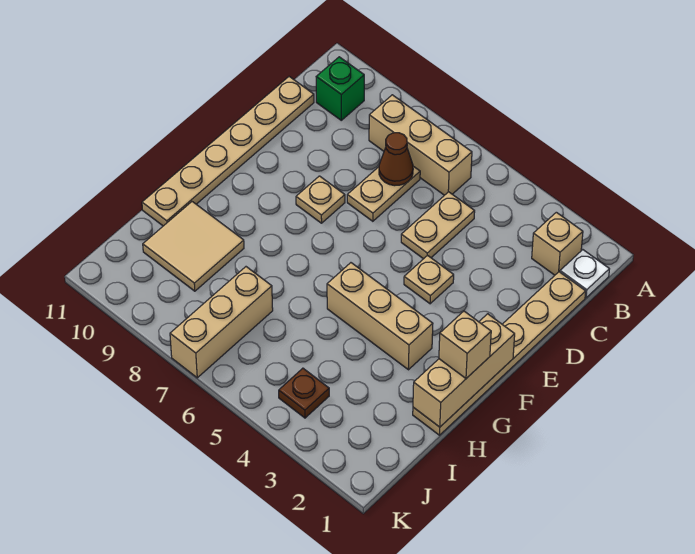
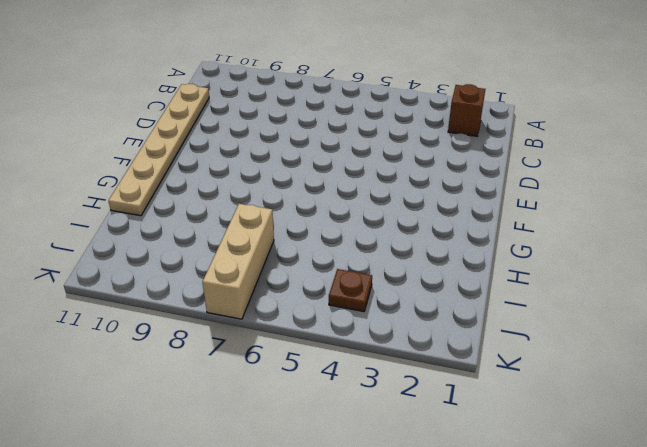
brown 1x1 brick [448,84,485,136] -> tan 1x1 brick [532,212,583,275]
none -> white 1x1 plate [560,250,609,298]
none -> tan 1x3 brick [369,95,472,195]
none -> green 1x1 brick [316,57,364,120]

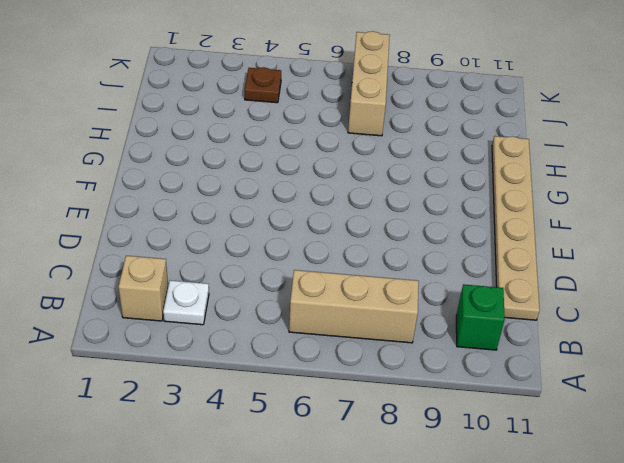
white 1x1 plate [163,280,209,325] -> white 1x1 plate moved to [560,250,609,298]
none -> tan 1x6 plate [413,272,586,435]
none -> tan 1x2 plate [401,192,475,259]
none -> tan 1x2 plate [347,166,420,221]

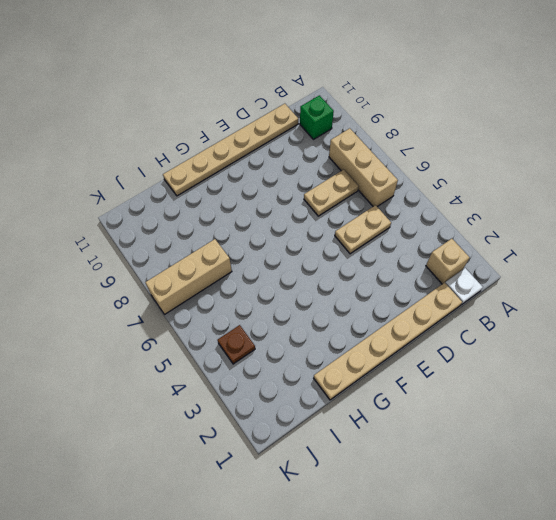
none -> tan 1x1 plate [404,255,454,304]
none -> tan 1x1 plate [296,176,345,223]
none -> tan 1x3 brick [327,263,433,370]

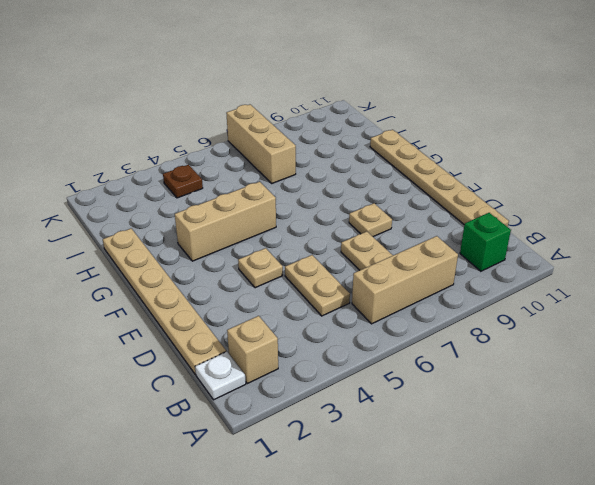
none -> tan 2x2 tile [143,202,244,291]
none -> brown 1x1 cone [379,133,413,186]
none -> tan 1x3 brick [413,314,515,427]

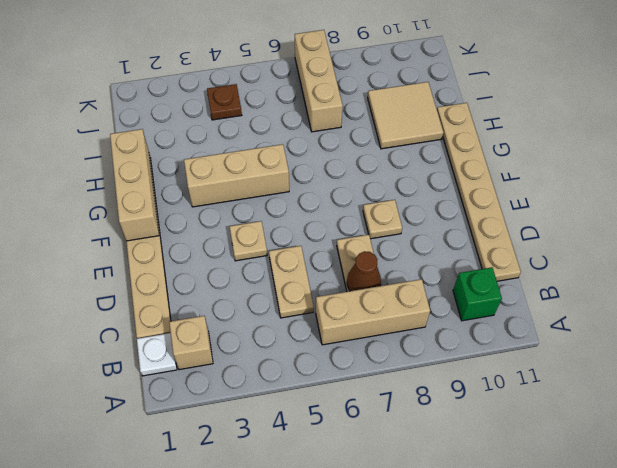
none -> tan 1x1 brick [439,311,491,378]

